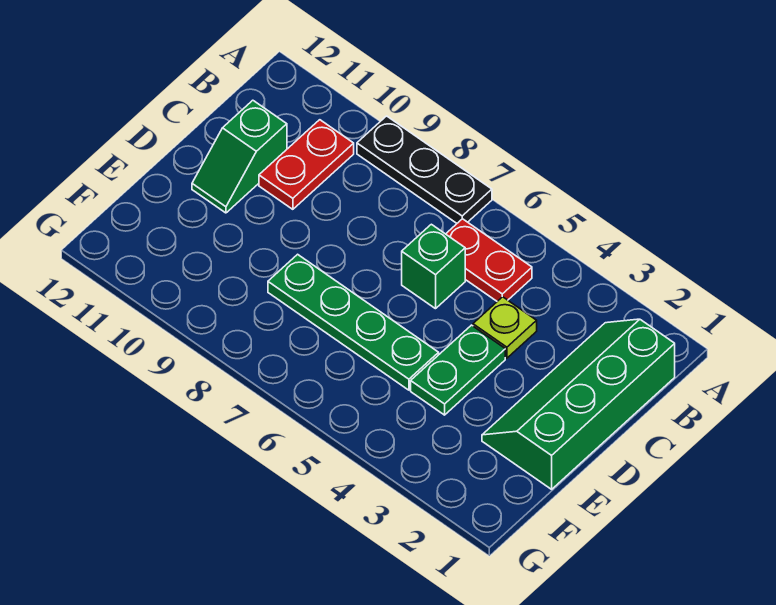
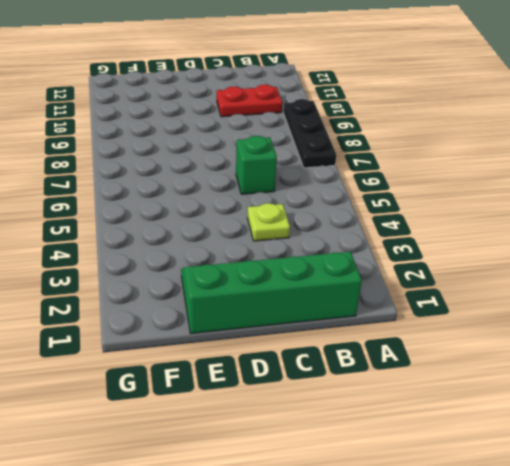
none -> red 1x2 plate [446,219,532,301]
none -> green 1x2 slope [192,100,287,213]

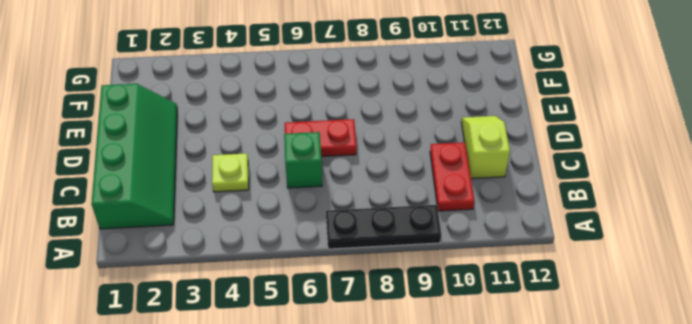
lime 1x2 slope [461,116,510,179] -> green 1x2 slope [192,100,287,213]
red 1x2 plate [284,119,357,157] -> red 1x2 plate moved to [446,219,532,301]
none -> green 1x2 plate [411,325,505,415]
none -> green 1x4 plate [268,254,439,390]

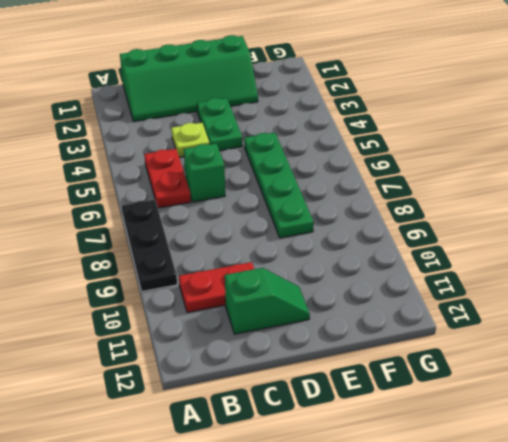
green 1x2 plate [197,98,242,151] -> green 1x2 plate turned to [411,325,505,415]

